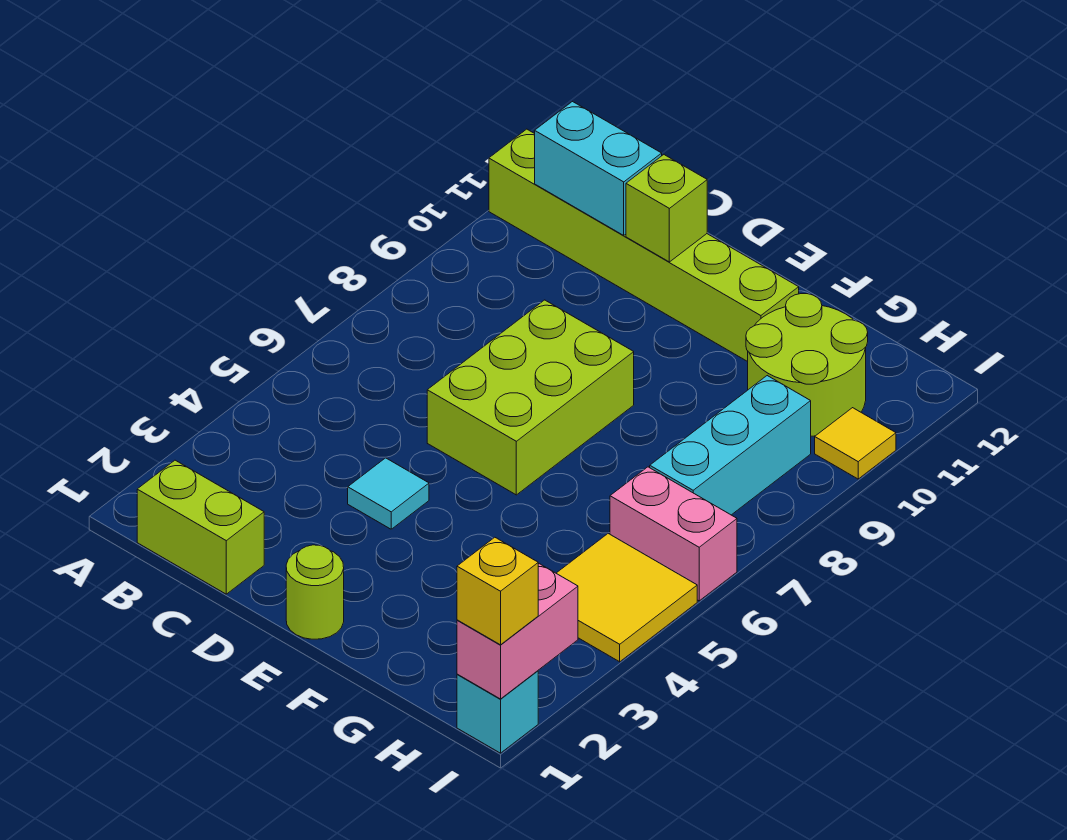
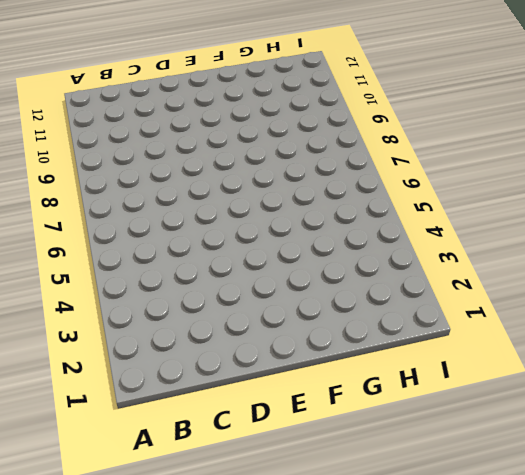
none -> lime 1x6 brick [489,129,799,362]
none -> lime 1x2 brick [137,460,264,594]
none -> cyan 1x1 tile [348,458,429,529]

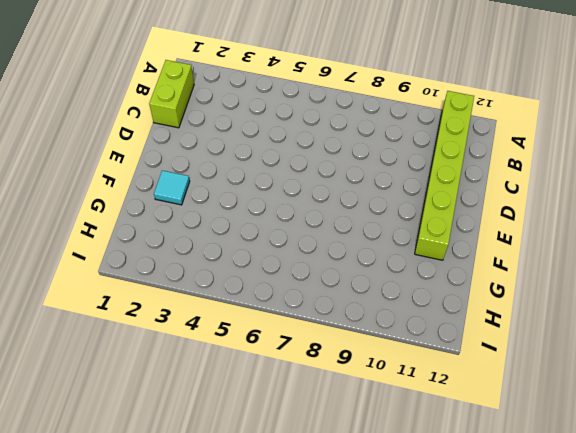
cyan 1x1 tile [154,170,190,205] -> cyan 1x1 tile moved to [348,458,429,529]
none -> lime 2x3 brick [427,300,634,495]
none -> lime 1x1 round brick [286,545,344,639]
none -> lime 2x2 round brick [746,294,868,436]

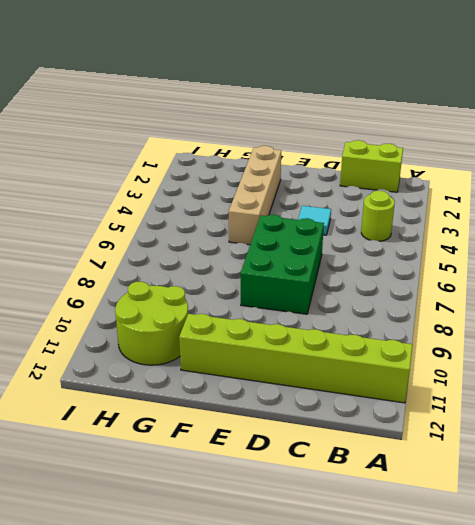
lime 1x1 round brick [361,191,395,241] -> lime 1x1 round brick moved to [286,545,344,639]
green 2x3 brick [241,215,324,314] -> lime 2x3 brick [427,300,634,495]
tan 1x4 brick [229,146,281,245] -> none
none -> yellow 2x2 tile [556,534,697,662]
none -> pink 1x2 brick [610,467,737,601]
none -> cyan 1x3 brick [650,376,811,515]

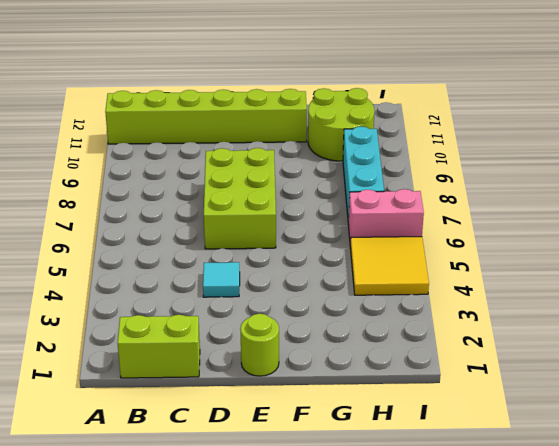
none -> cyan 1x1 brick [457,671,538,753]
none -> yellow 1x1 tile [815,408,896,479]
none -> cyan 1x2 brick [535,102,662,235]

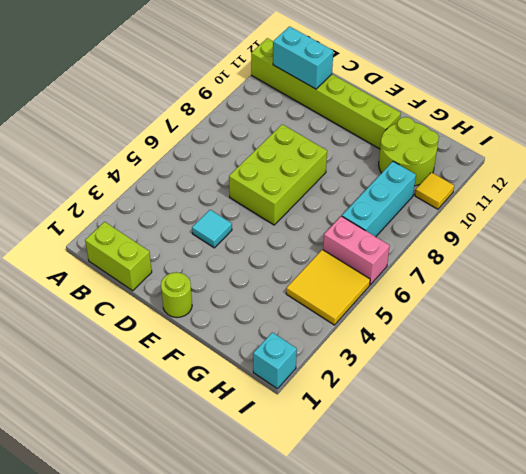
none -> lime 1x1 brick [626,155,707,262]
none -> pink 1x2 brick [457,563,578,699]
none -> yellow 1x1 brick [457,537,538,645]

